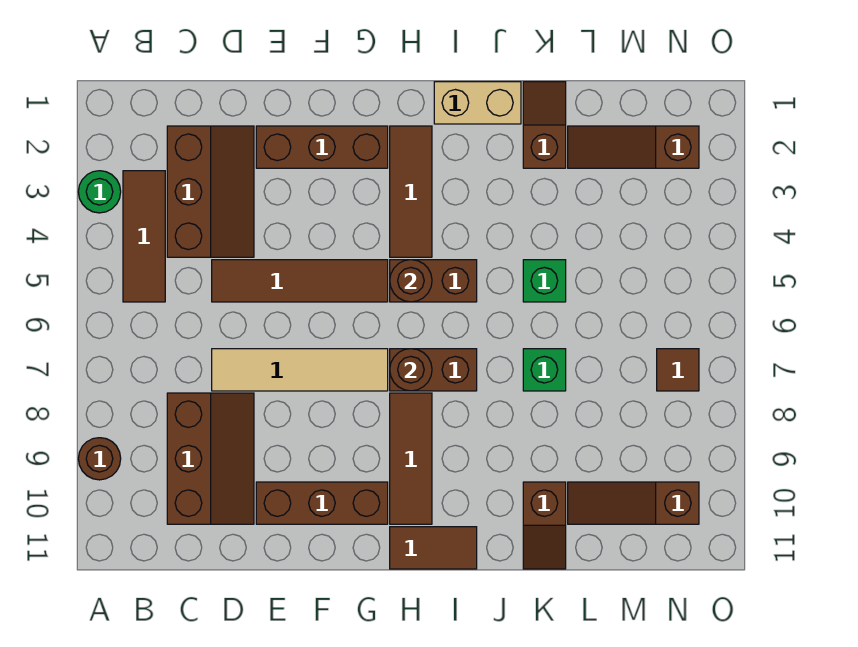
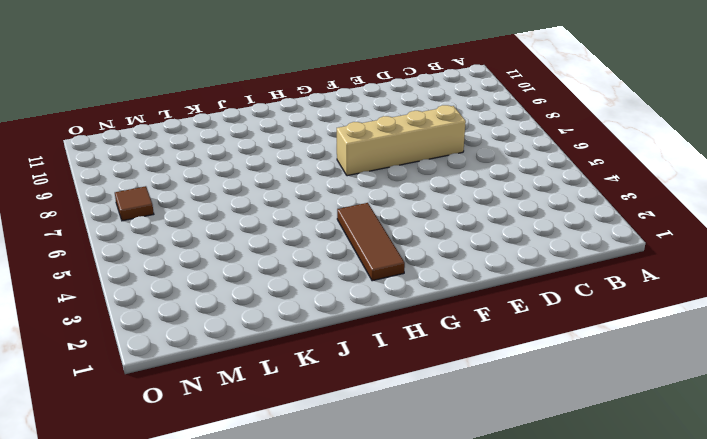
tan 1x4 brick [336,105,466,176] -> tan 1x4 tile [212,349,388,391]
none -> green 1x1 round brick [78,171,121,213]
none -> brown 1x1 round brick [78,438,121,480]
none -> brown 1x3 tile [123,171,165,302]

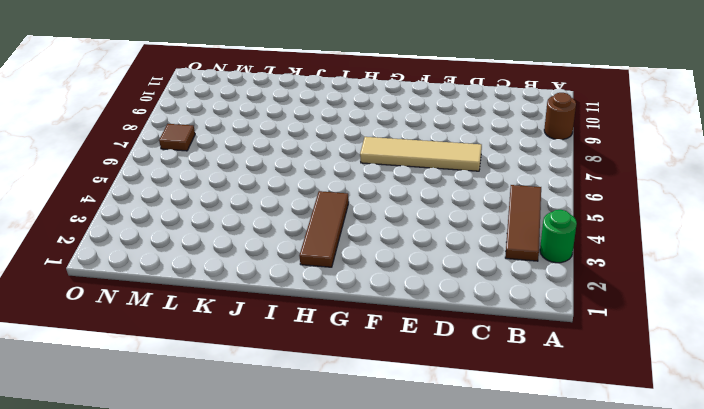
none -> brown 2x3 slope [167,126,254,257]
none -> brown 2x3 slope [167,393,254,524]
none -> brown 1x4 tile [212,260,388,302]

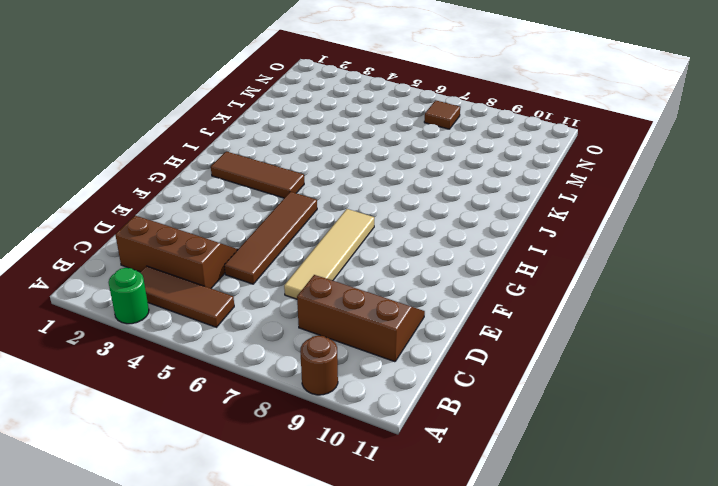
none -> brown 1x3 brick [256,126,388,168]
none -> brown 1x3 brick [256,482,388,524]
none -> brown 1x2 brick [390,260,477,302]

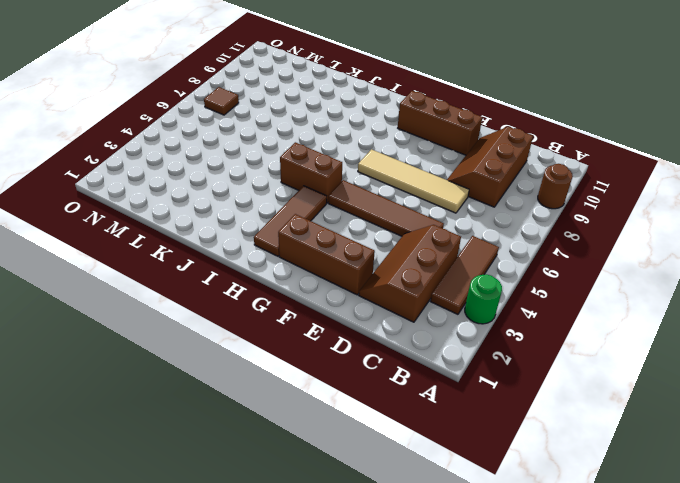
none -> brown 1x2 brick [390,349,477,391]
none -> brown 1x3 tile [390,393,432,524]
none -> brown 1x2 tile [390,527,477,569]

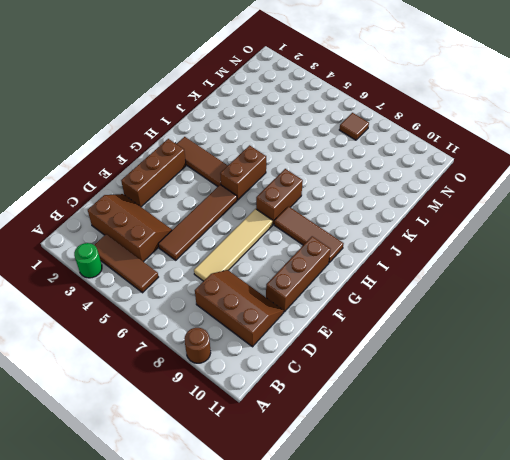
none -> brown 1x2 tile [390,527,477,569]
none -> tan 1x2 brick [434,82,521,124]
none -> brown 1x2 slope [523,82,566,168]

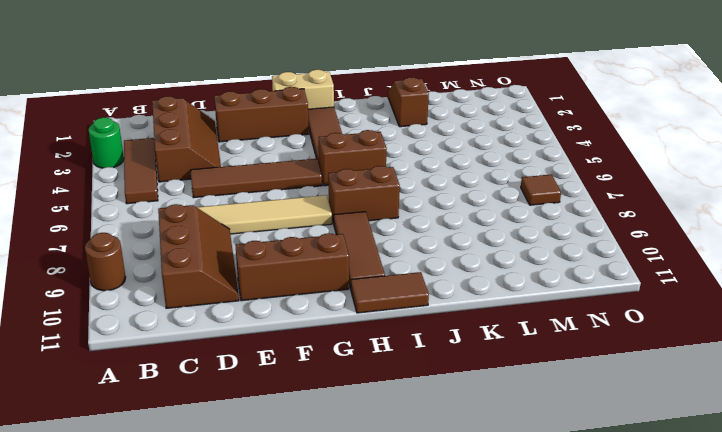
tan 1x2 brick [272,70,334,109] -> tan 1x2 brick moved to [434,82,521,124]
none -> green 1x1 brick [523,260,566,302]
none -> green 1x1 brick [523,349,566,391]
none -> brown 1x2 slope [523,482,566,569]

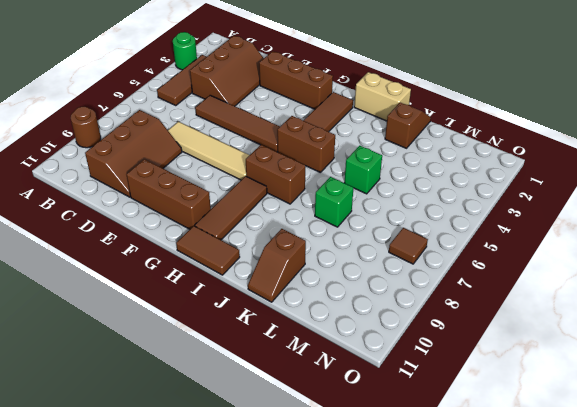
none -> brown 1x3 slope [568,126,699,168]
none -> brown 1x3 slope [568,482,699,524]
none -> brown 1x1 round brick [390,260,432,302]

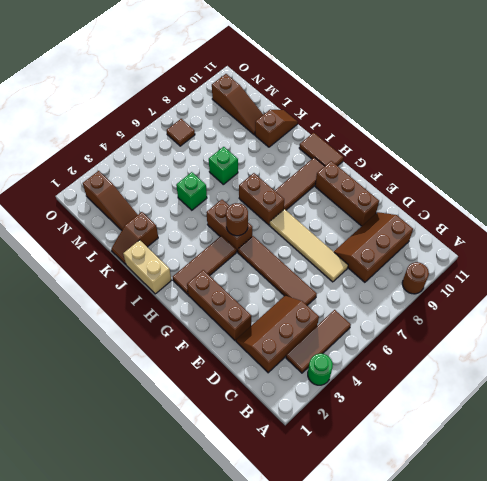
none -> brown 1x1 round brick [390,349,432,391]

